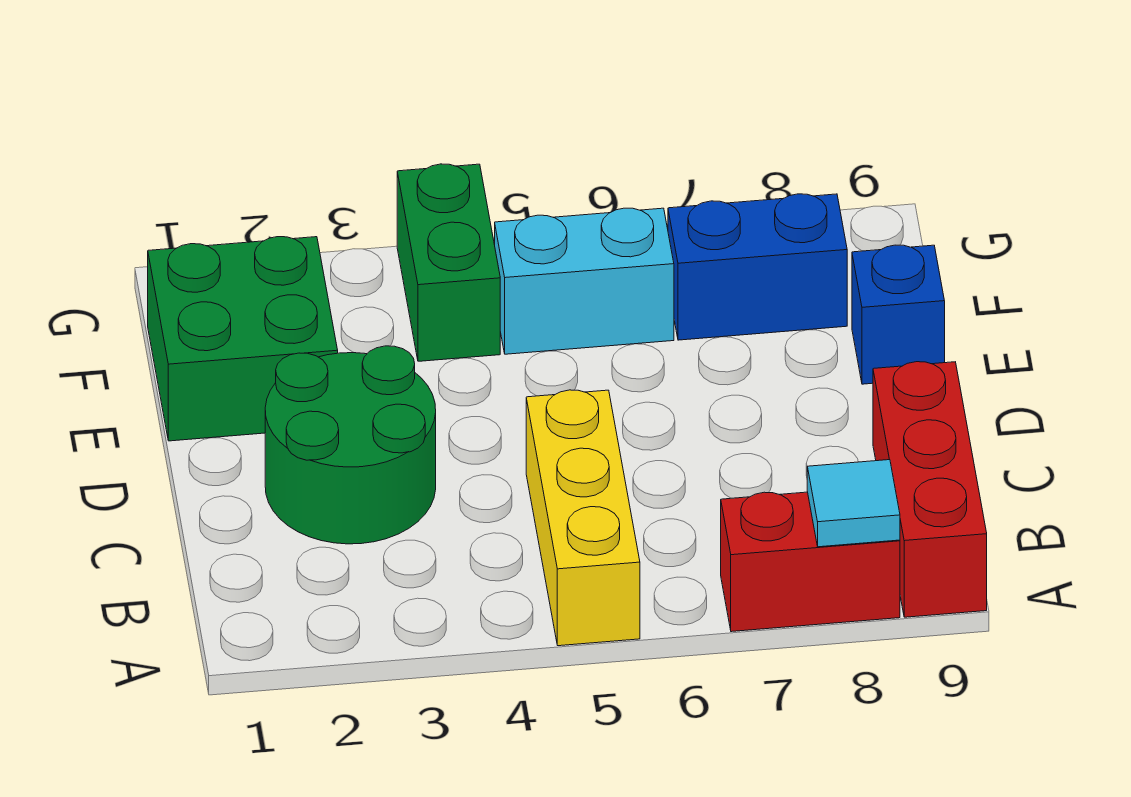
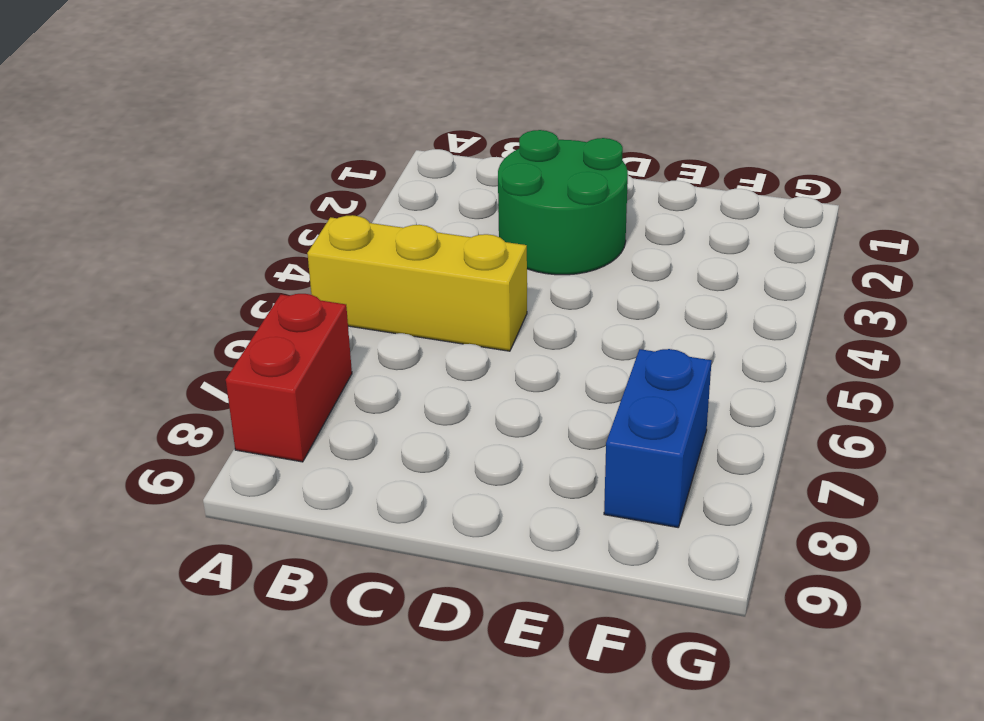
none -> red 1x3 brick [873,362,987,617]
none -> green 2x2 brick [148,237,338,441]

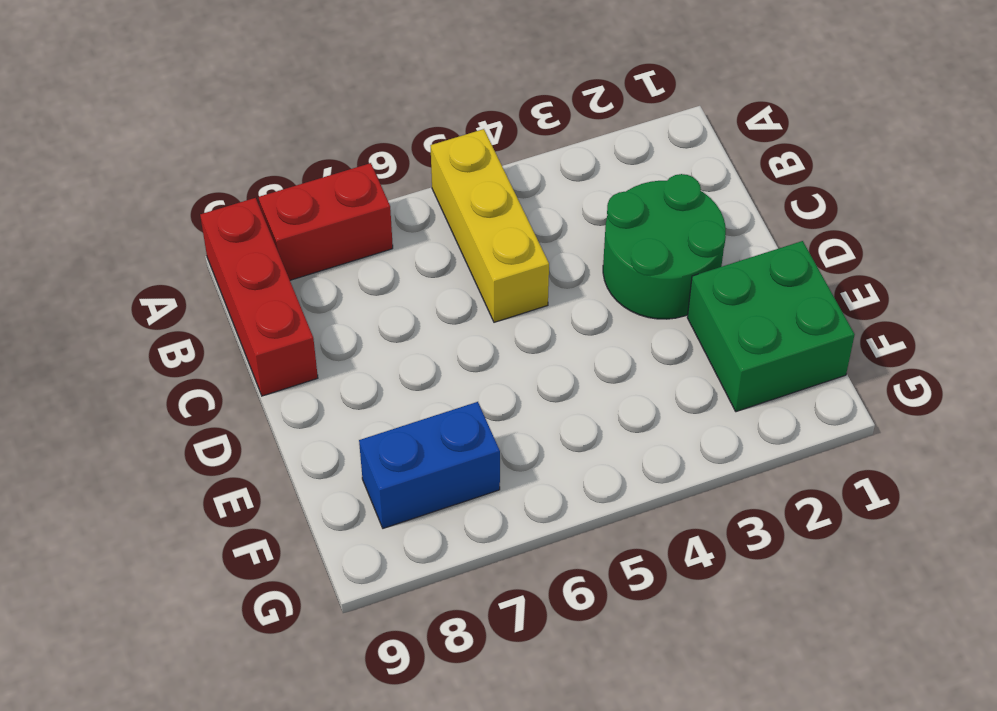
none -> blue 1x1 brick [852,245,945,384]
none -> green 1x2 brick [397,164,500,361]

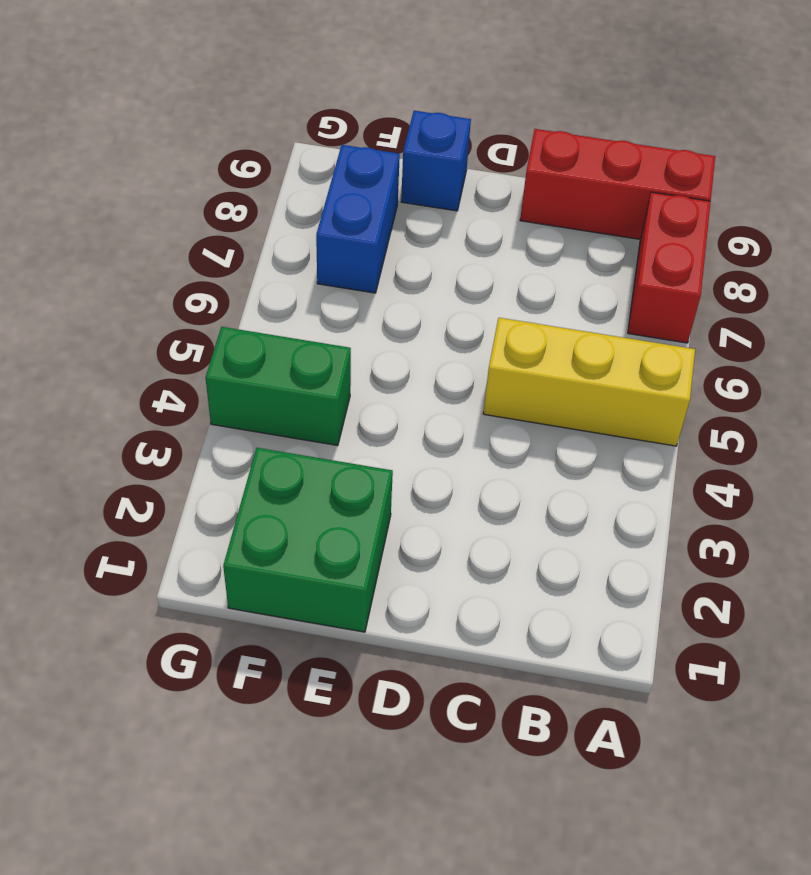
none -> green 2x2 round brick [265,346,436,544]
none -> cyan 1x2 brick [495,208,674,354]

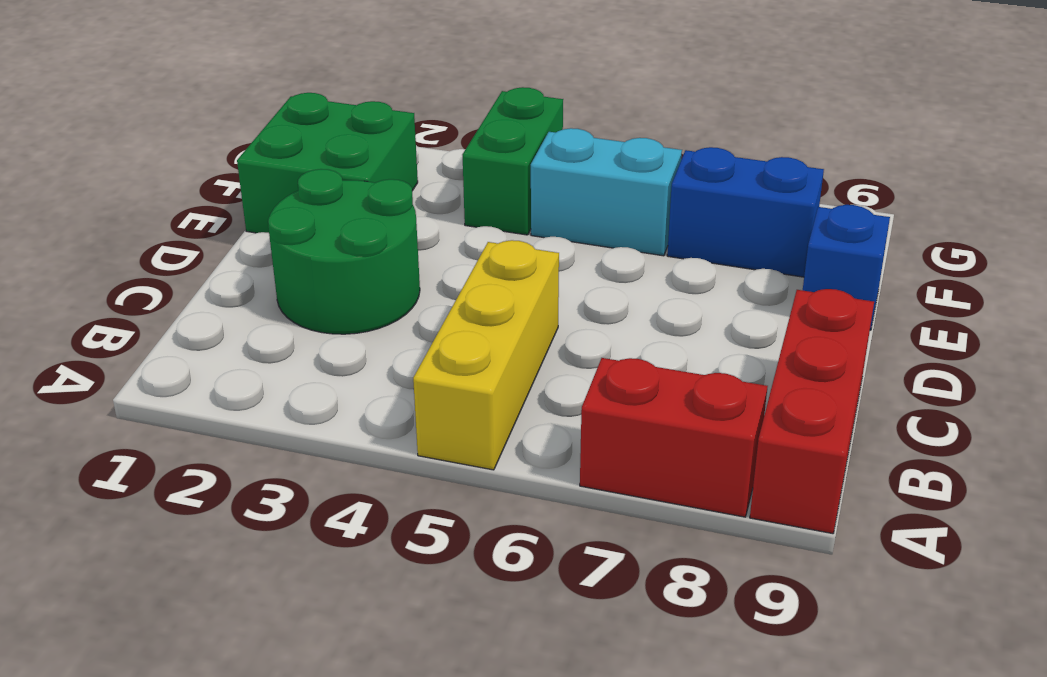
none -> cyan 1x1 tile [807,460,900,547]

